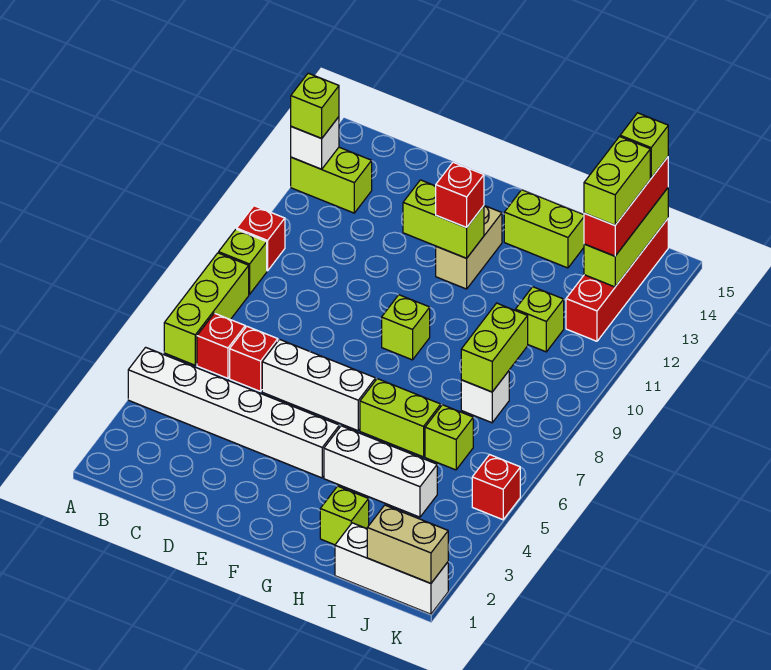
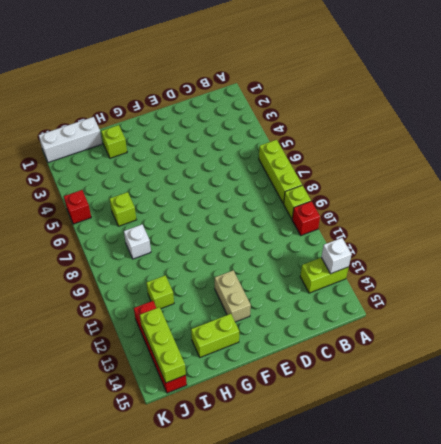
none -> white 1x6 brick [128,347,339,478]
none -> red 1x1 brick [197,313,245,378]
none -> red 1x1 brick [230,326,278,391]
none -> white 1x3 brick [262,339,376,431]

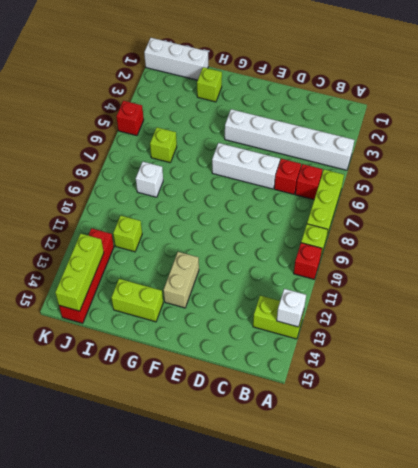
none -> lime 1x1 brick [382,295,430,360]
none -> white 1x3 brick [324,426,437,517]
none -> lime 1x2 brick [360,379,441,457]
none -> lime 1x2 brick [403,180,484,258]

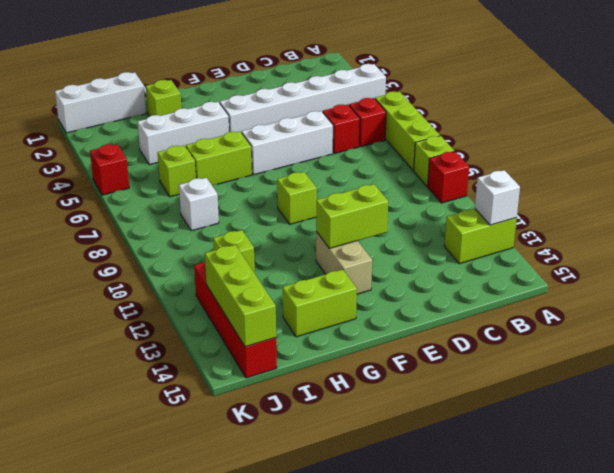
none -> lime 1x2 brick [461,303,528,392]
none -> tan 1x2 brick [367,505,448,583]
none -> lime 1x1 brick [291,73,339,138]
none -> red 1x1 brick [436,162,484,227]

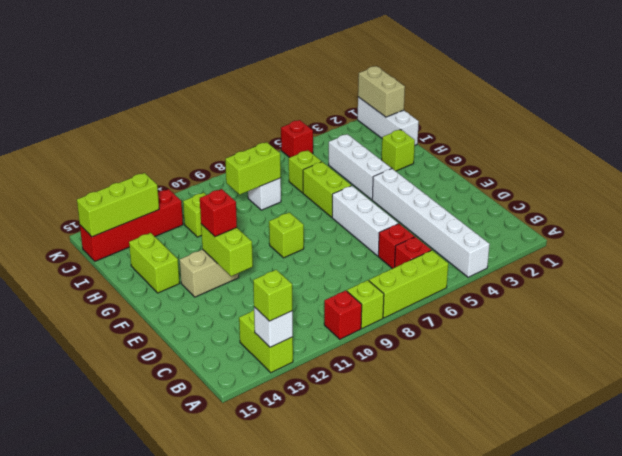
none -> red 1x3 brick [584,157,668,256]
none -> lime 1x2 brick [584,137,650,225]
none -> lime 1x1 brick [620,113,668,178]

